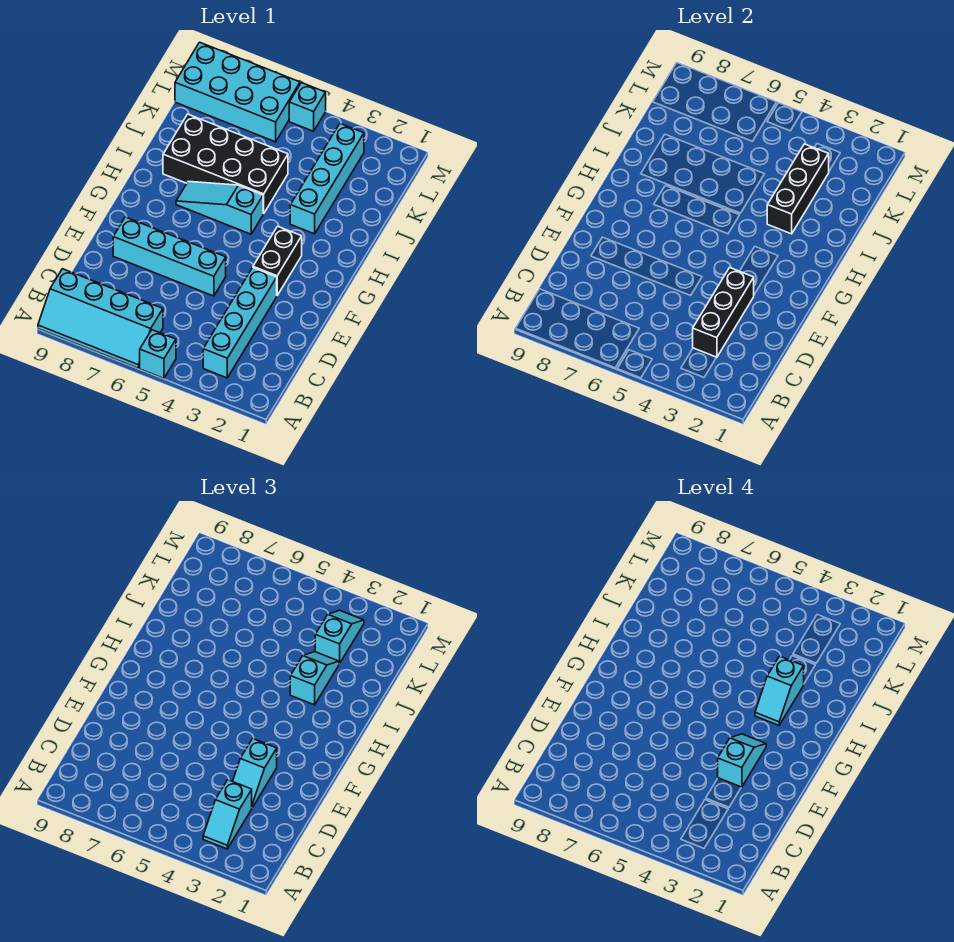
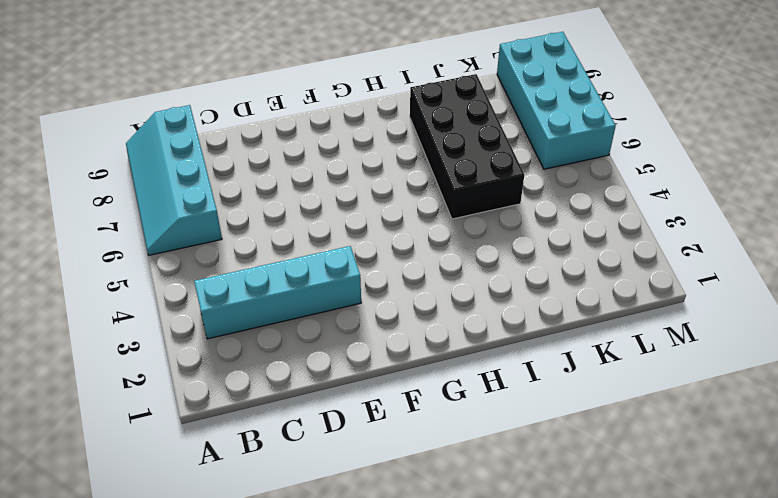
none -> cyan 1x1 brick [140,330,176,378]
none -> cyan 1x4 brick [113,217,226,296]
none -> black 1x2 brick [253,226,302,295]

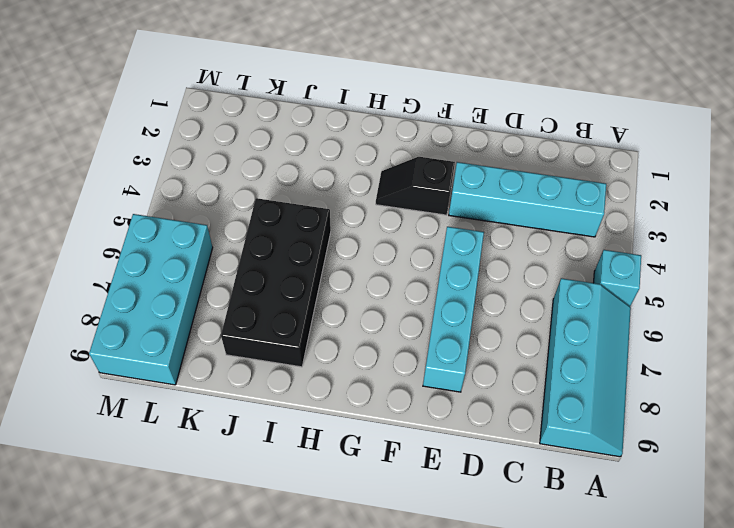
black 1x2 slope [376,157,455,215] -> black 1x2 brick [253,226,302,295]
none -> cyan 1x3 slope [176,181,264,234]
none -> cyan 1x4 brick [290,124,364,234]
none -> cyan 1x1 brick [289,83,326,131]

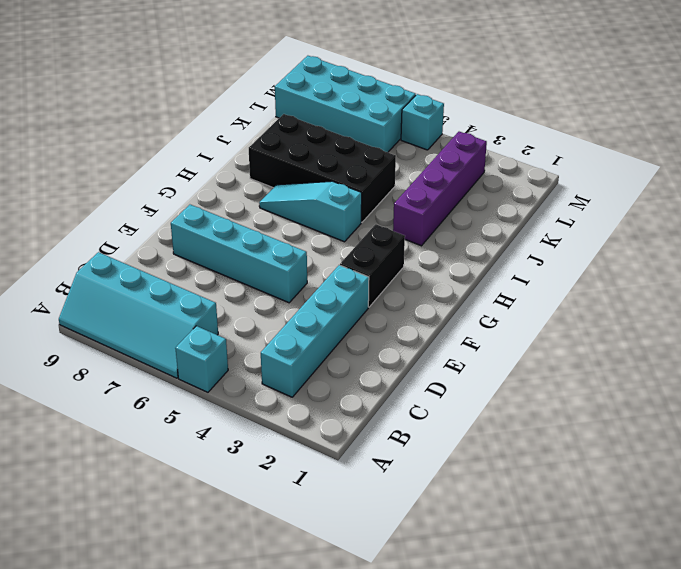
purple 1x4 brick [393,132,487,246] -> cyan 1x4 brick [290,124,364,234]
none -> black 1x3 brick [693,268,754,357]
none -> black 1x3 brick [767,144,829,234]
none -> cyan 1x2 slope [203,780,252,849]

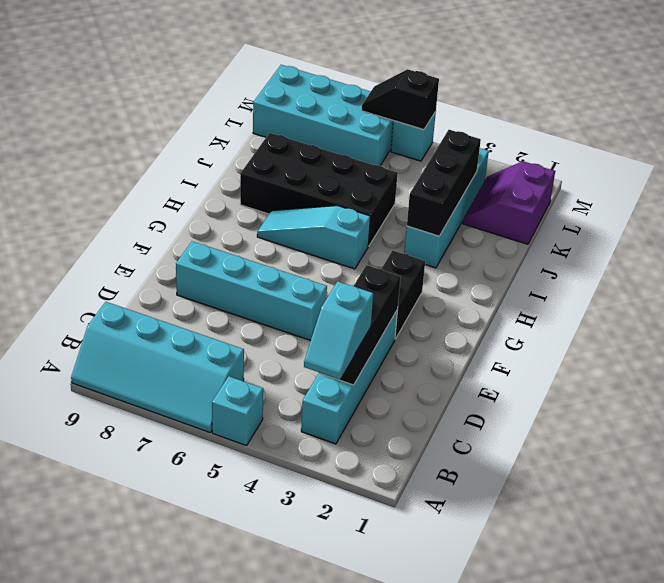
purple 2x2 slope [463,161,555,244] -> none
black 1x2 slope [362,69,439,130] -> none
none -> cyan 1x2 slope [233,739,277,808]
none -> cyan 1x2 slope [290,652,339,705]
none -> cyan 1x2 slope [315,610,364,664]

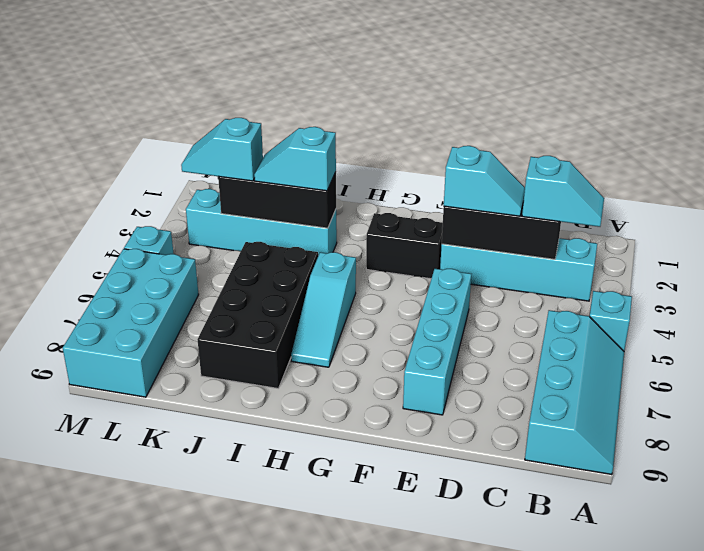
none -> cyan 1x2 slope [718,734,766,787]
none -> cyan 1x2 slope [755,656,804,725]

